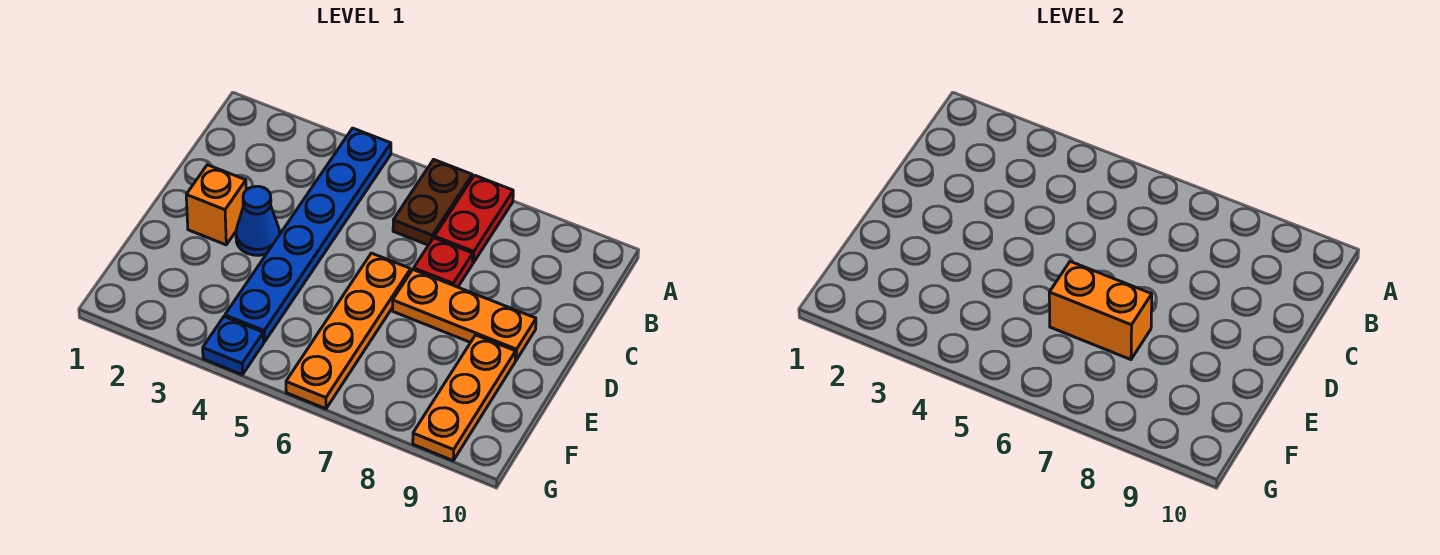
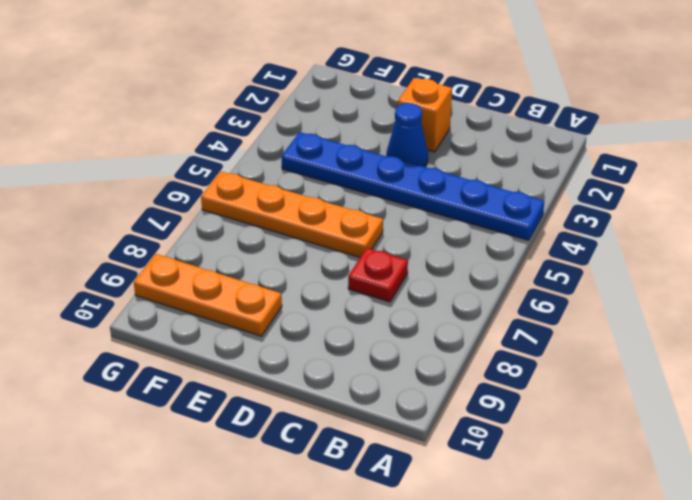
none -> brown 1x2 plate [393,160,472,245]
none -> red 1x2 plate [434,175,513,263]

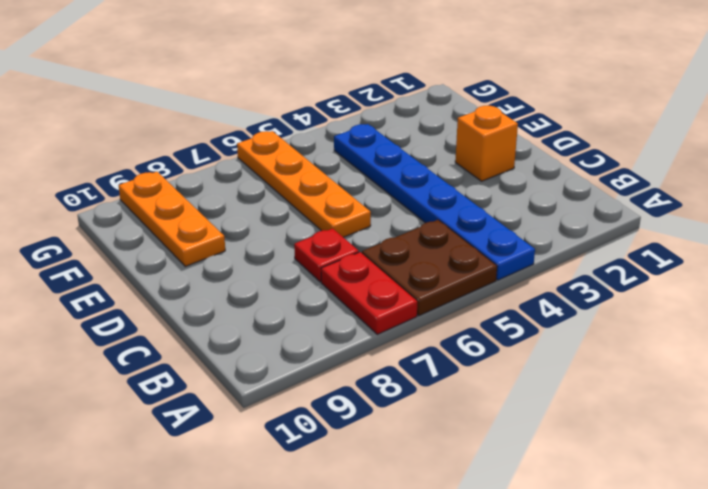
brown 2x2 plate [362,220,497,316] -> brown 1x2 plate [393,160,472,245]
none -> blue 1x1 cone [236,186,280,255]
none -> orange 1x3 plate [393,270,536,360]

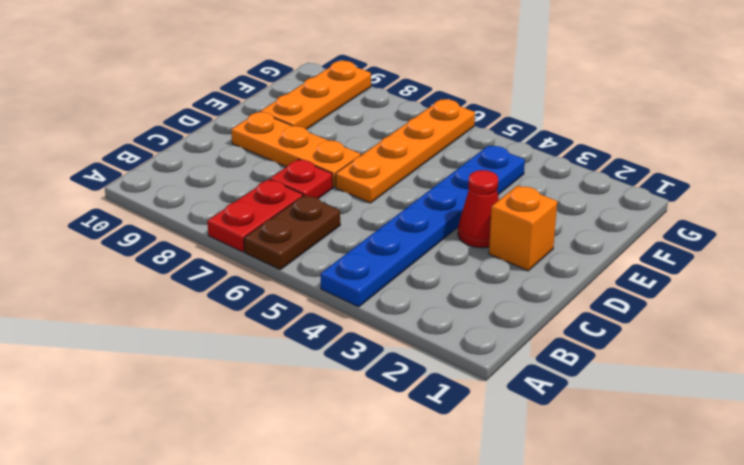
red 1x1 cone [458,170,499,248] -> blue 1x1 cone [236,186,280,255]
none -> blue 1x1 plate [203,317,264,375]
none -> orange 1x2 brick [1049,261,1152,360]

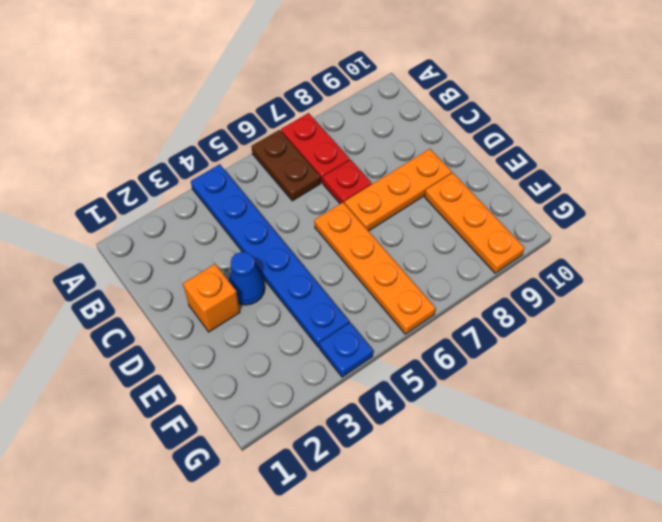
none -> orange 1x2 brick [1049,261,1152,360]

